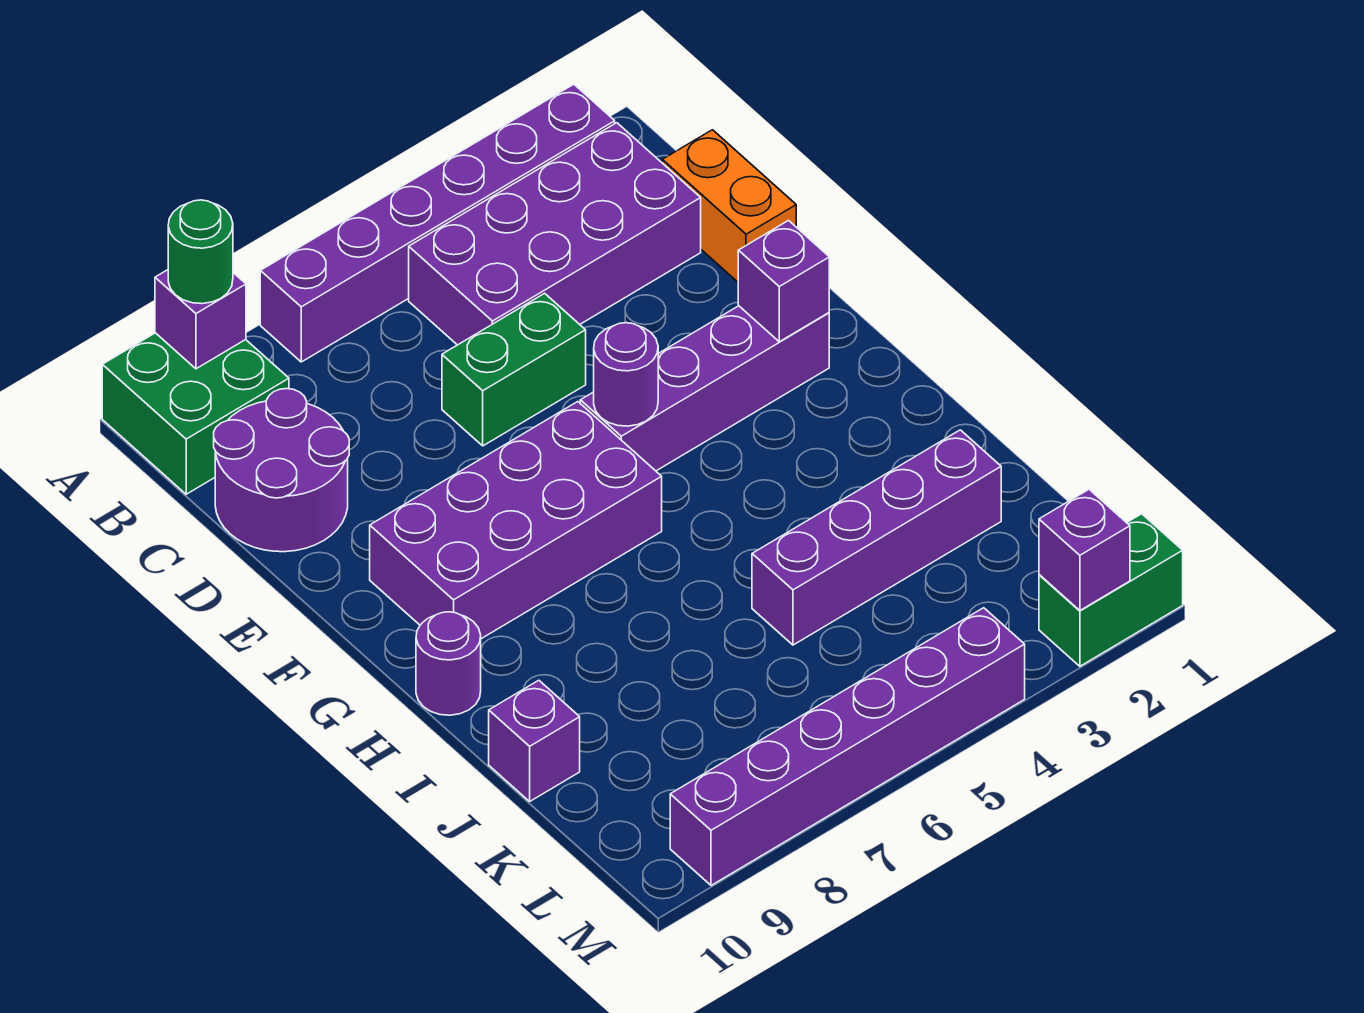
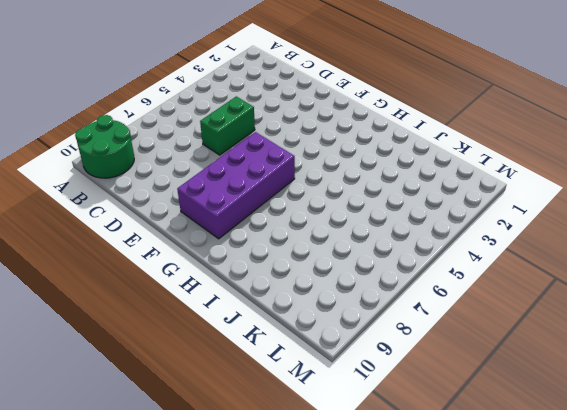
green 2x2 round brick [75,115,134,178] -> green 2x2 brick [102,333,289,494]
none -> purple 1x6 brick [260,84,615,362]
none -> purple 2x4 brick [409,123,701,345]
none -> orange 1x2 brick [662,130,796,282]

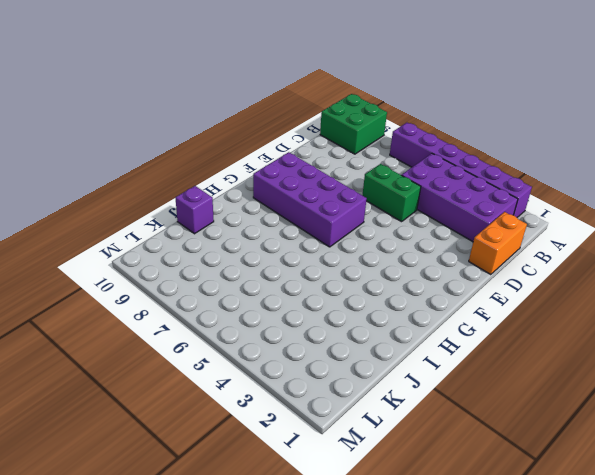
none -> purple 2x2 round brick [214,389,349,552]
none -> purple 1x4 brick [580,306,829,471]
none -> purple 1x1 round brick [416,612,481,715]

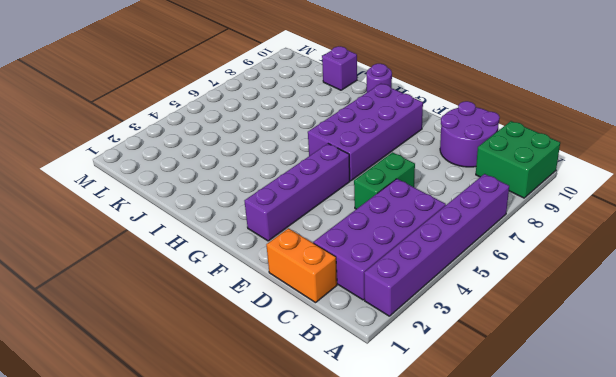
none -> purple 1x4 brick [752,430,1001,645]
none -> green 1x2 brick [1039,514,1183,666]
none -> purple 1x6 brick [670,608,1025,885]

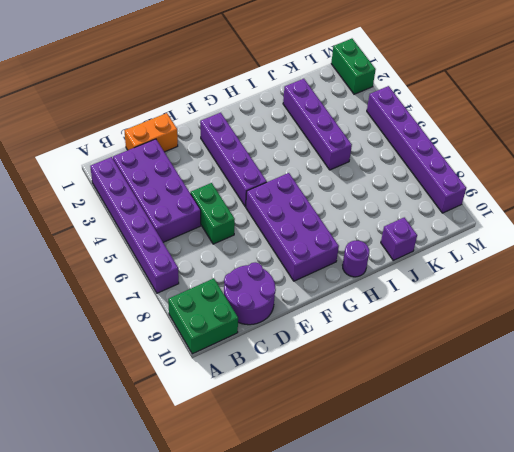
none -> purple 1x1 brick [155,270,246,369]
none -> purple 1x1 brick [738,221,829,342]
none -> purple 1x1 round brick [594,323,658,426]

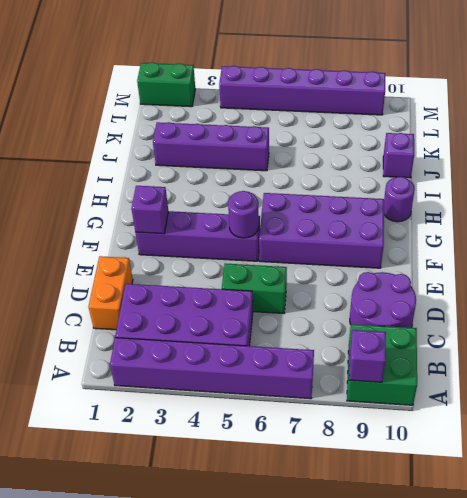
none -> purple 1x1 brick [1039,490,1130,610]
none -> green 1x1 round brick [168,200,233,304]

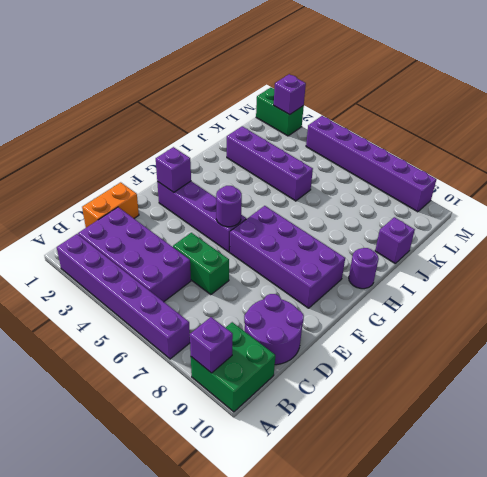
none -> green 1x1 round brick [168,200,233,304]

